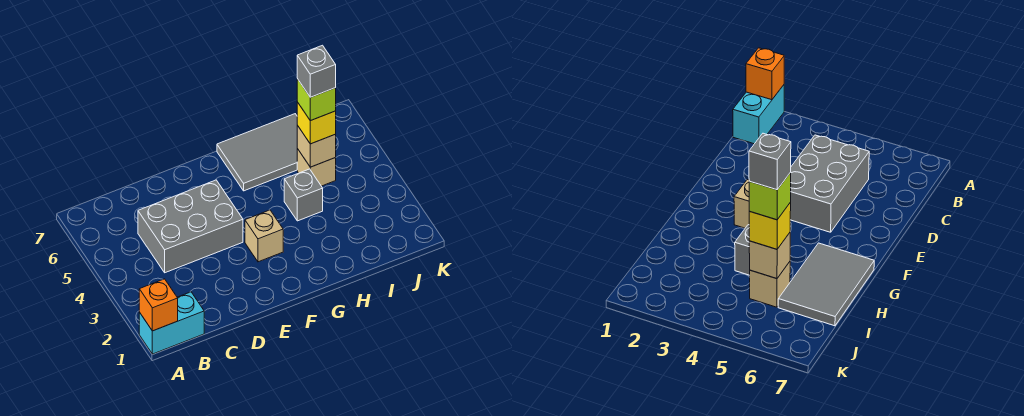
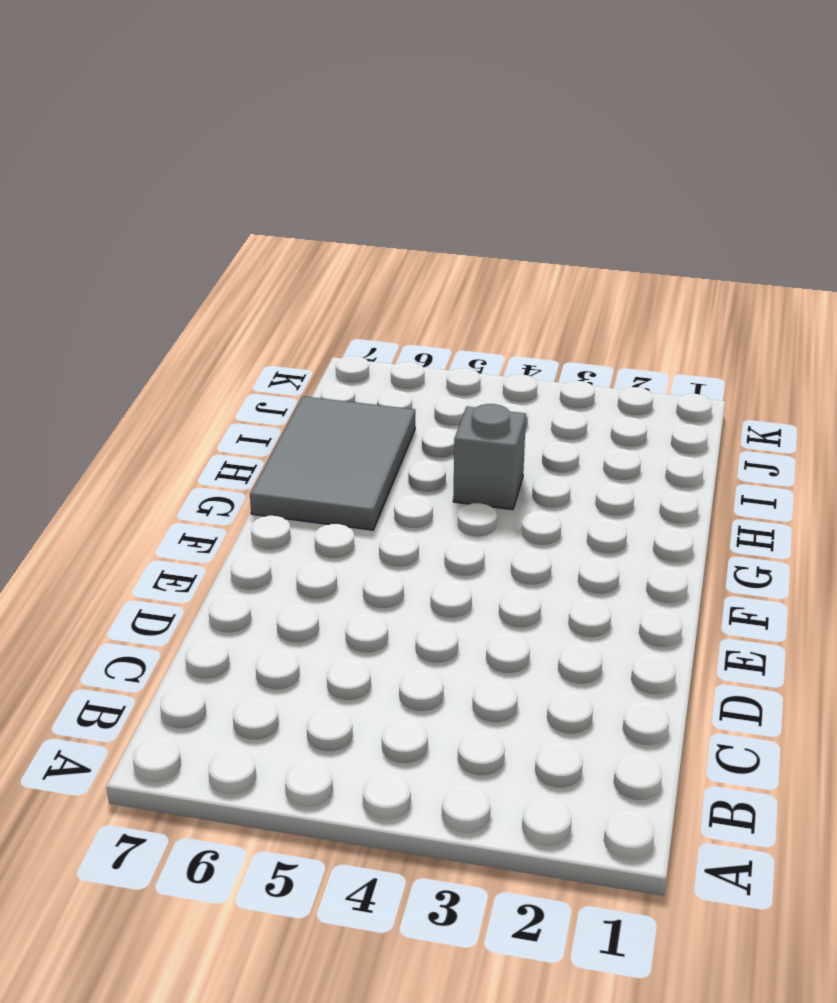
none -> cyan 1x2 brick [139,292,204,354]
none -> grey 2x3 brick [138,180,243,273]

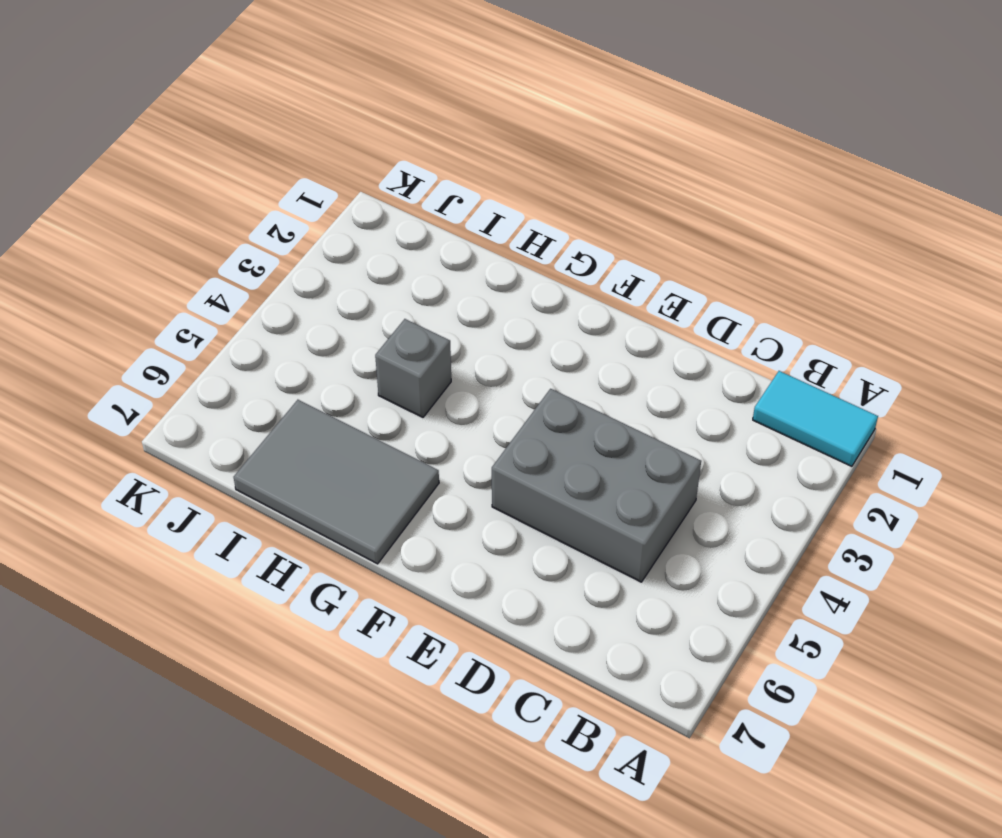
cyan 1x2 tile [753,371,878,466] -> cyan 1x2 brick [139,292,204,354]
none -> tan 1x1 brick [245,210,283,262]
none -> tan 1x1 brick [297,149,336,186]

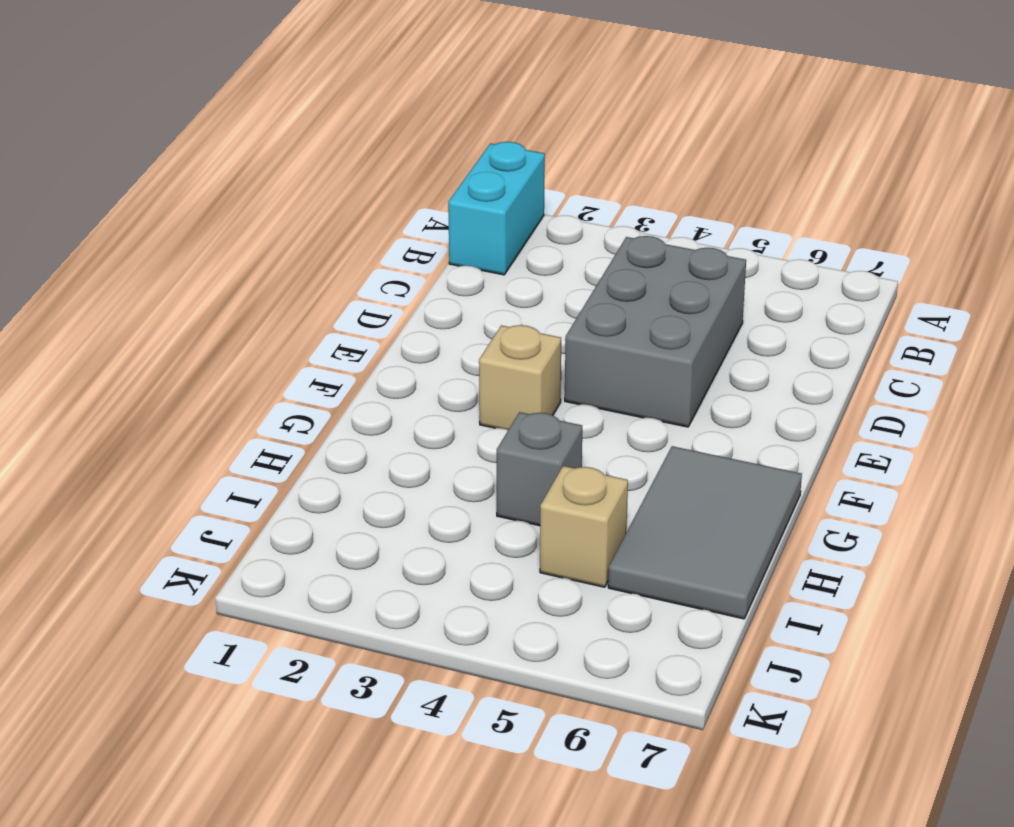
none -> orange 1x1 brick [139,279,178,331]
none -> tan 1x1 brick [297,125,336,167]

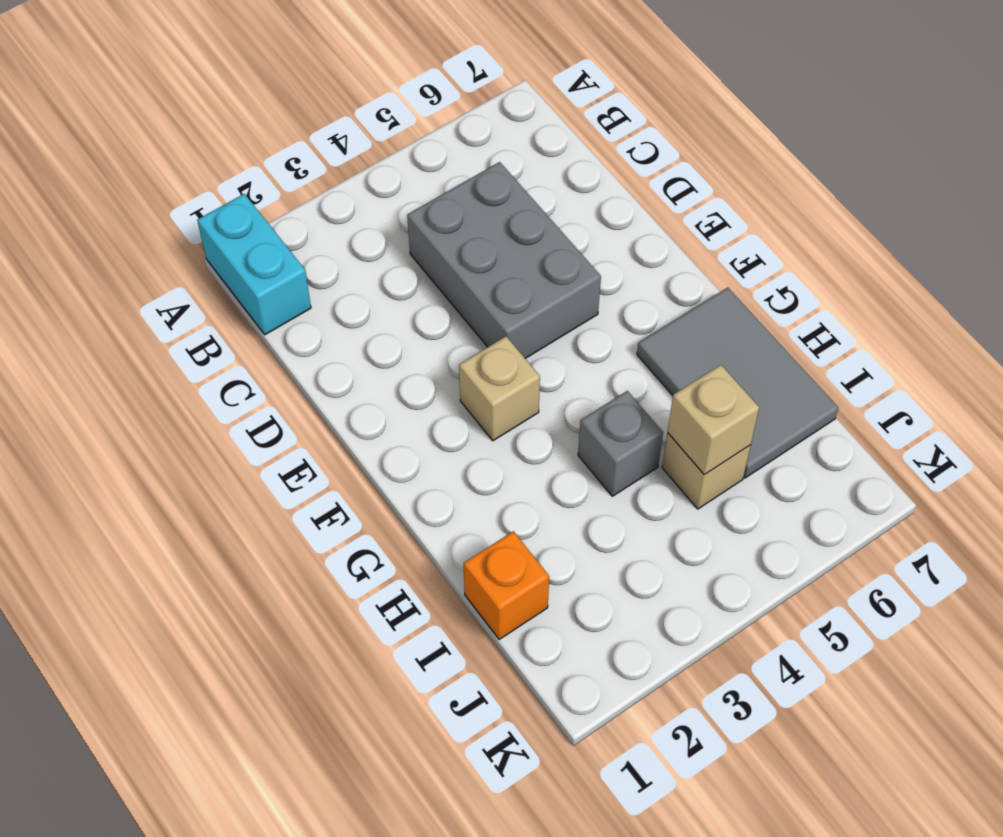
orange 1x1 brick [464,531,549,640] -> orange 1x1 brick moved to [139,279,178,331]
none -> yellow 1x1 brick [297,102,336,144]
none -> lime 1x1 brick [297,79,336,121]

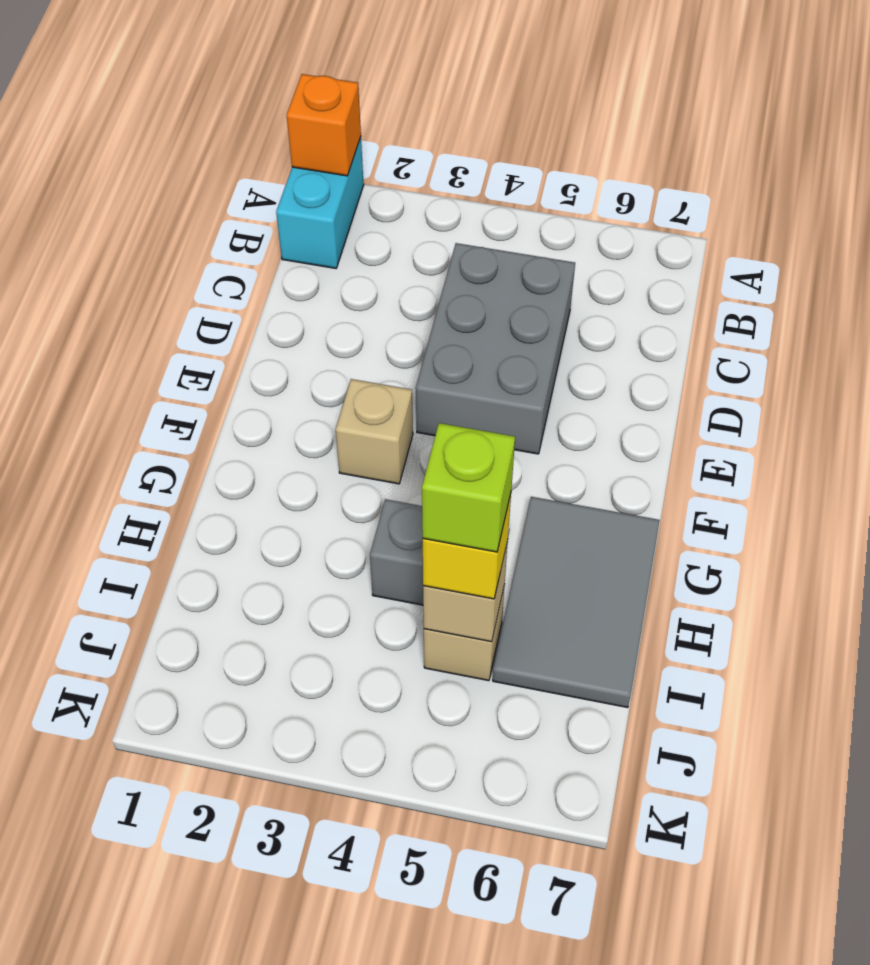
none -> grey 1x1 brick [297,45,336,97]

